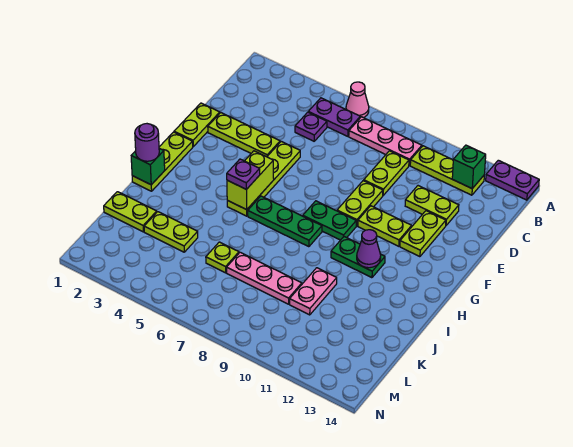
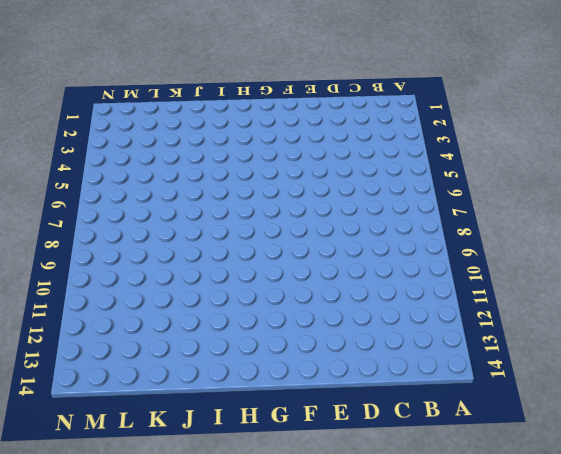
none -> pink 1x1 cone [346,82,369,118]
none -> purple 1x2 plate [486,160,539,200]
none -> purple 1x2 plate [308,98,360,136]

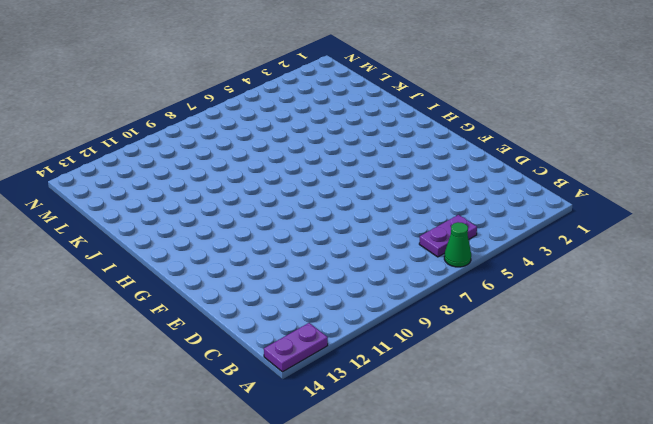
green 1x1 cone [444,222,471,267] -> pink 1x1 cone [346,82,369,118]
none -> pink 1x3 plate [349,117,422,165]
none -> lime 1x3 plate [410,146,484,195]
none -> purple 1x1 plate [295,112,327,141]

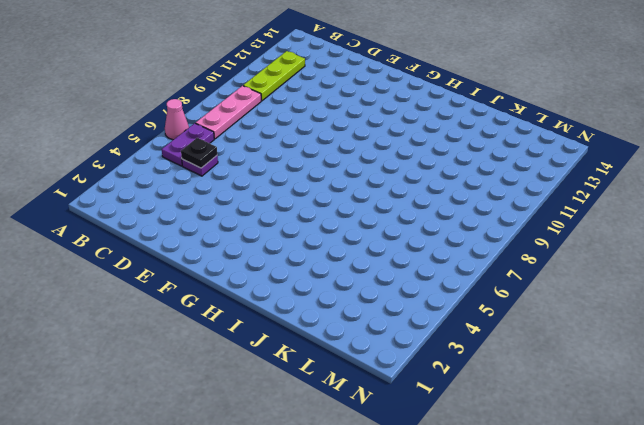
black 1x1 plate [181,138,217,168] -> none
none -> purple 1x2 plate [486,160,539,200]
none -> lime 1x2 plate [364,151,409,195]
none -> lime 1x2 plate [405,186,459,225]

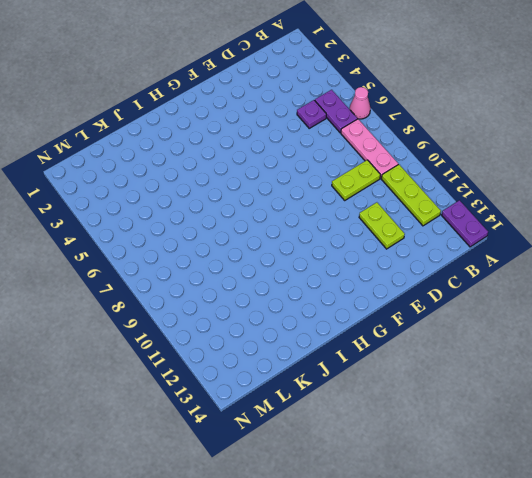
none -> lime 1x2 plate [174,103,220,147]
none -> lime 1x3 plate [208,113,280,157]
none -> lime 1x4 plate [227,141,300,216]

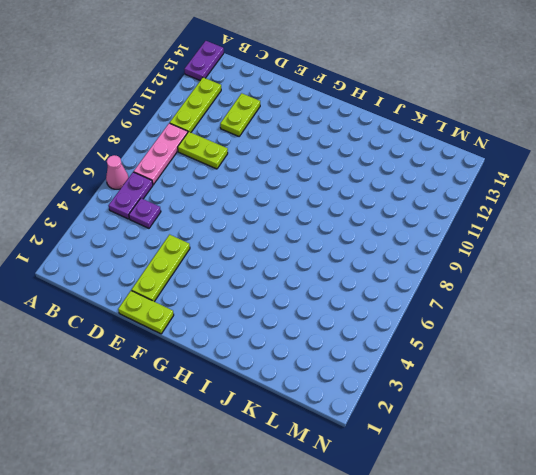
none -> lime 1x4 plate [227,141,300,216]
none -> lime 1x2 plate [337,181,383,226]
none -> lime 1x2 plate [400,211,446,257]

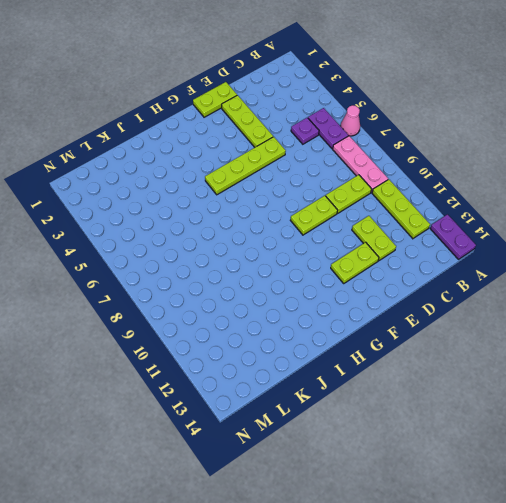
none -> lime 1x2 plate [358,206,412,246]
none -> lime 1x3 plate [132,132,193,191]
none -> green 1x2 plate [303,201,356,240]

